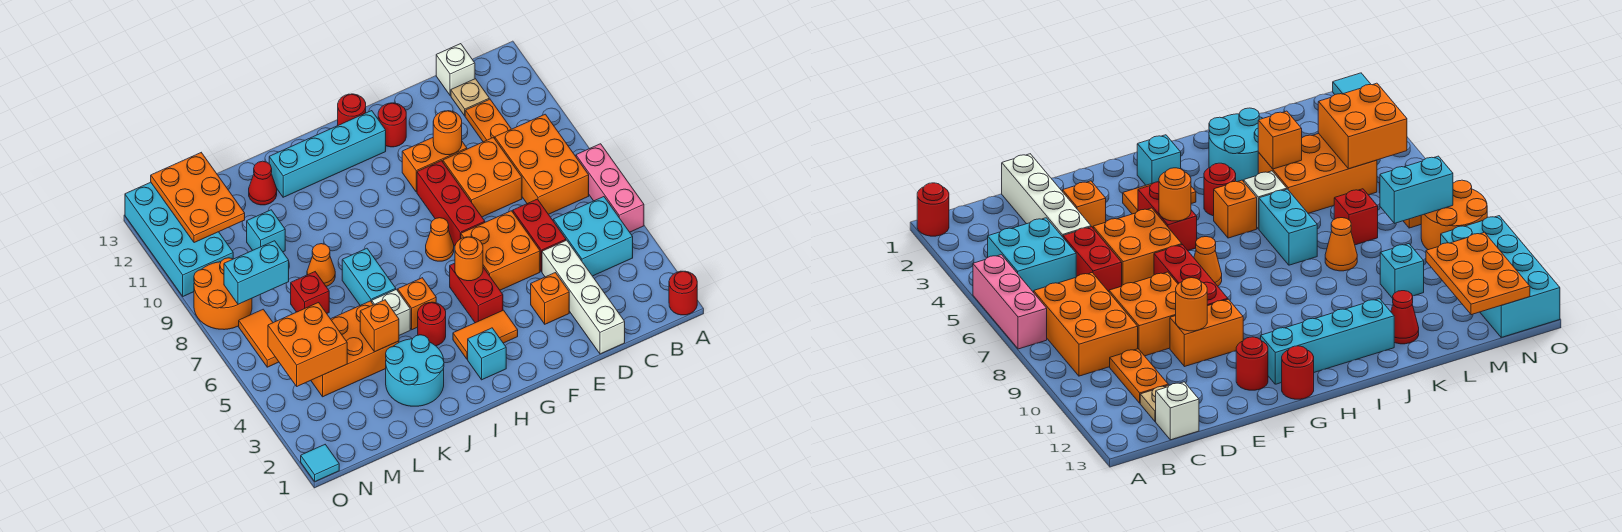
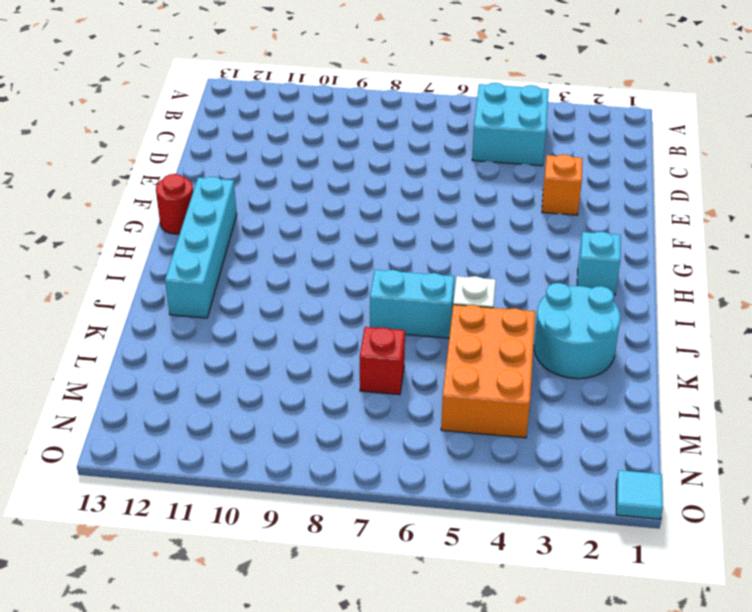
none -> red 1x1 round brick [669,271,697,315]
none -> pink 1x3 brick [576,144,644,232]
none -> orange 2x3 brick [495,114,589,214]
none -> orange 1x2 plate [465,99,511,142]

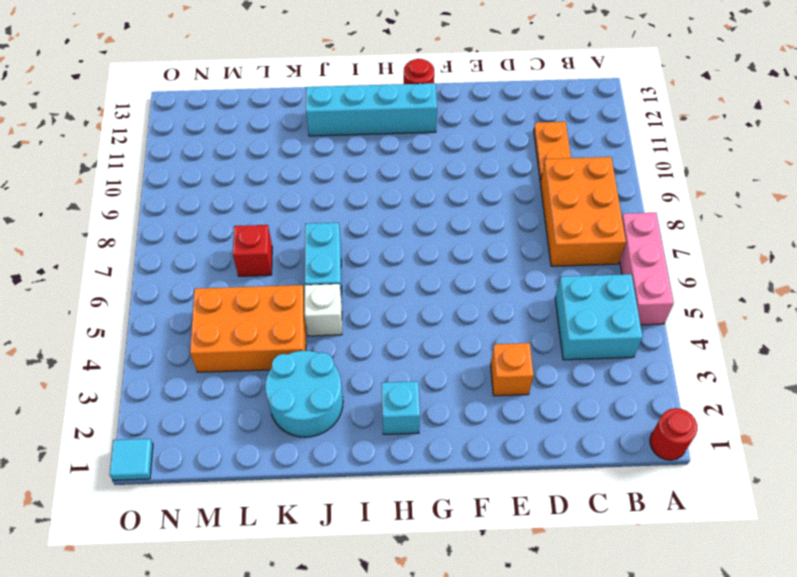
none -> tan 1x1 plate [451,79,489,116]
none -> white 1x1 brick [436,44,475,96]
none -> white 1x4 brick [542,240,625,354]
none -> red 1x2 brick [513,199,566,272]

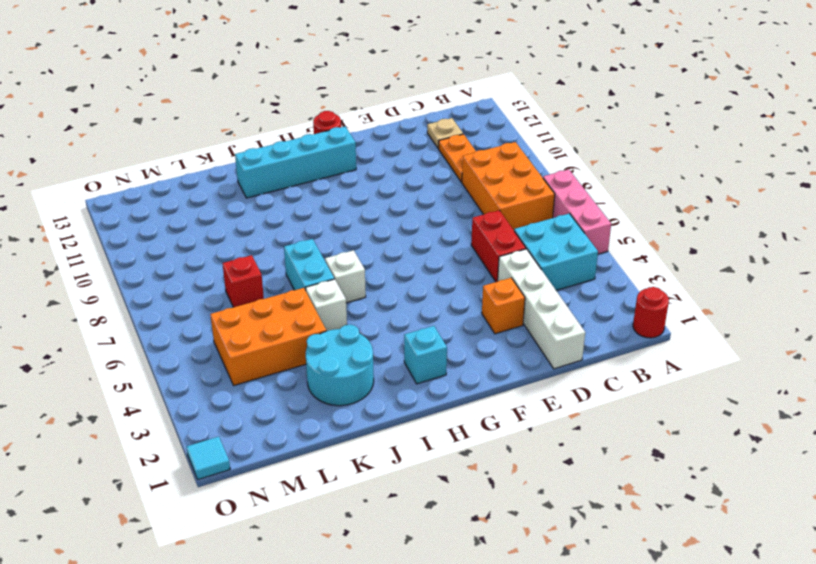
white 1x1 brick [325,250,366,303] -> white 1x1 brick moved to [436,44,475,96]
none -> orange 2x2 brick [443,138,522,217]
none -> orange 2x2 brick [461,211,540,290]
none -> orange 1x2 brick [402,138,467,192]
none -> red 1x3 brick [417,161,485,246]

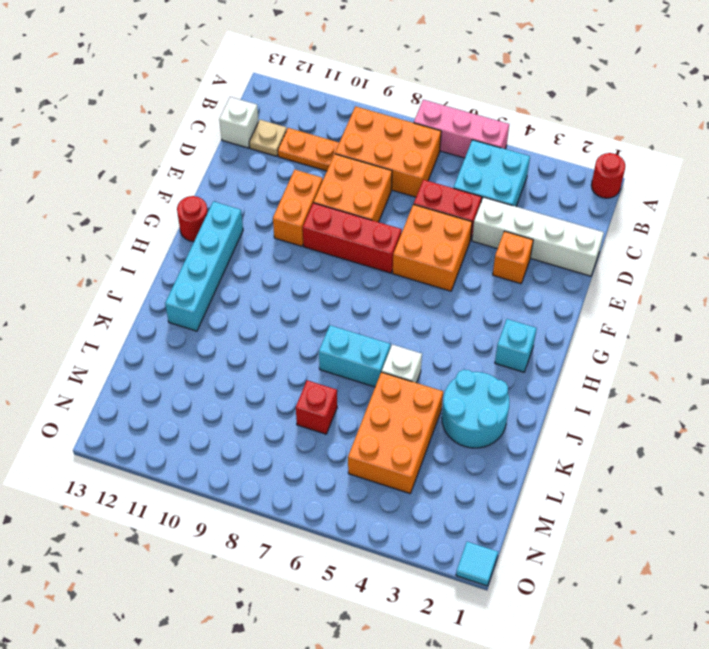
none -> red 1x1 round brick [378,103,406,147]
none -> orange 1x2 tile [453,310,518,359]
none -> red 1x2 brick [450,263,503,323]
none -> orange 1x1 cone [426,218,454,261]

